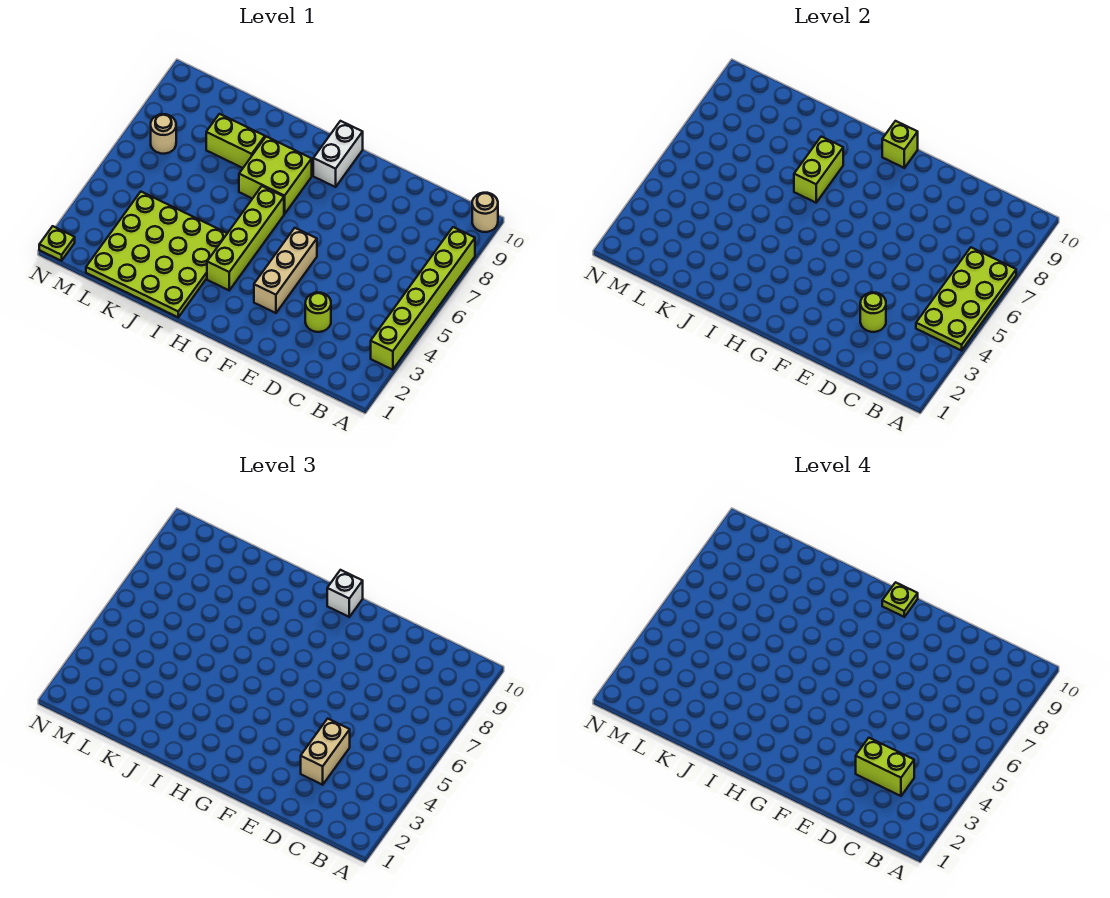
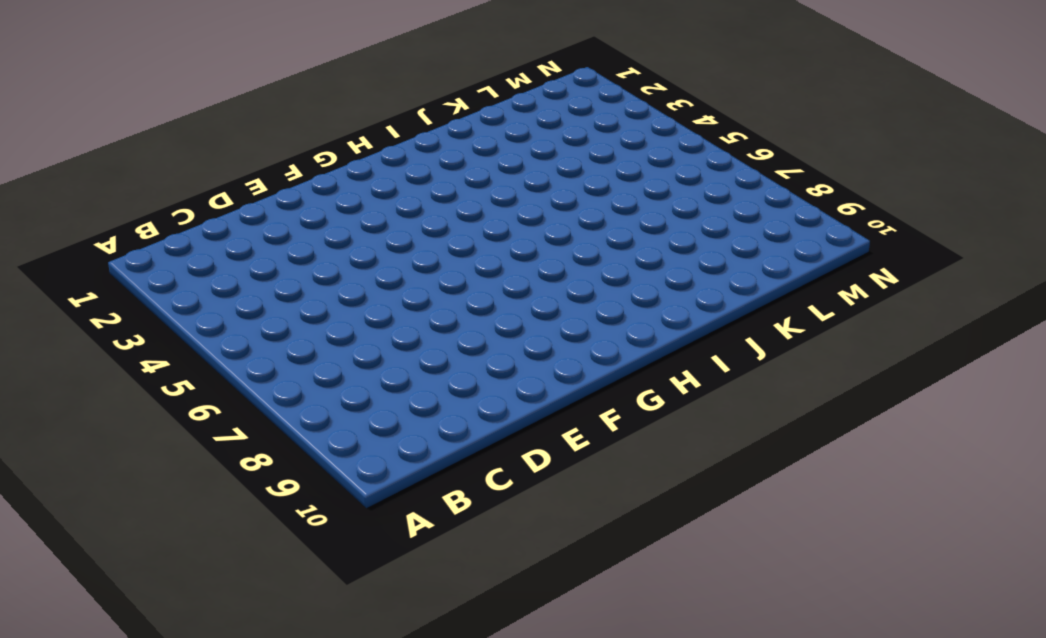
none -> lime 1x6 brick [371,227,475,370]
none -> tan 1x1 round brick [472,193,498,232]
none -> lime 1x1 round brick [305,292,331,332]

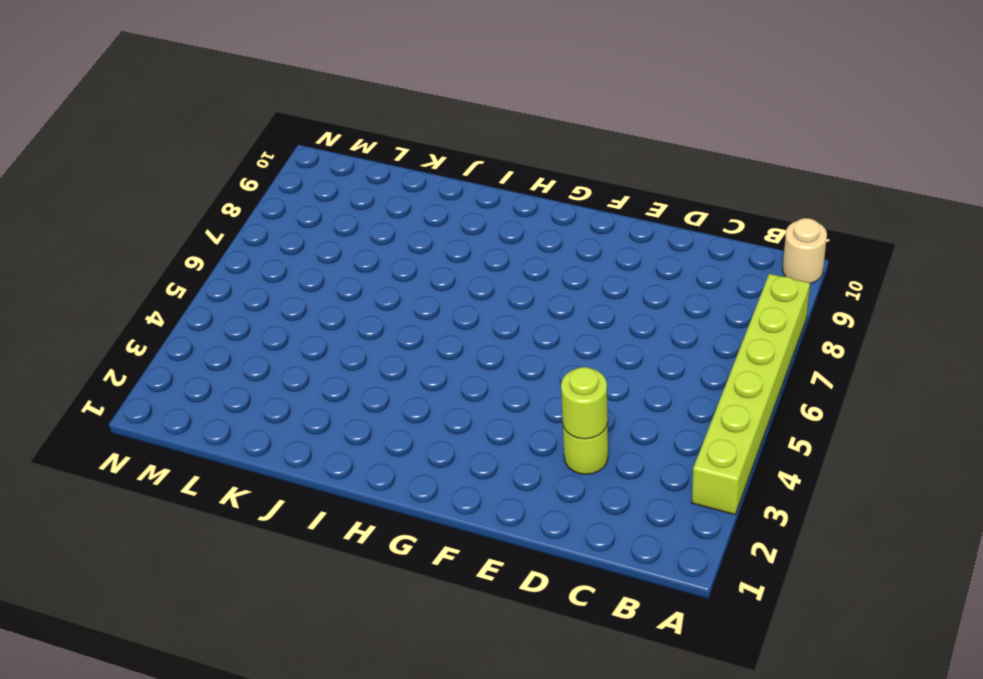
none -> tan 1x3 brick [254,228,317,313]
none -> white 1x2 brick [313,121,363,187]
none -> lime 1x4 brick [207,186,284,290]

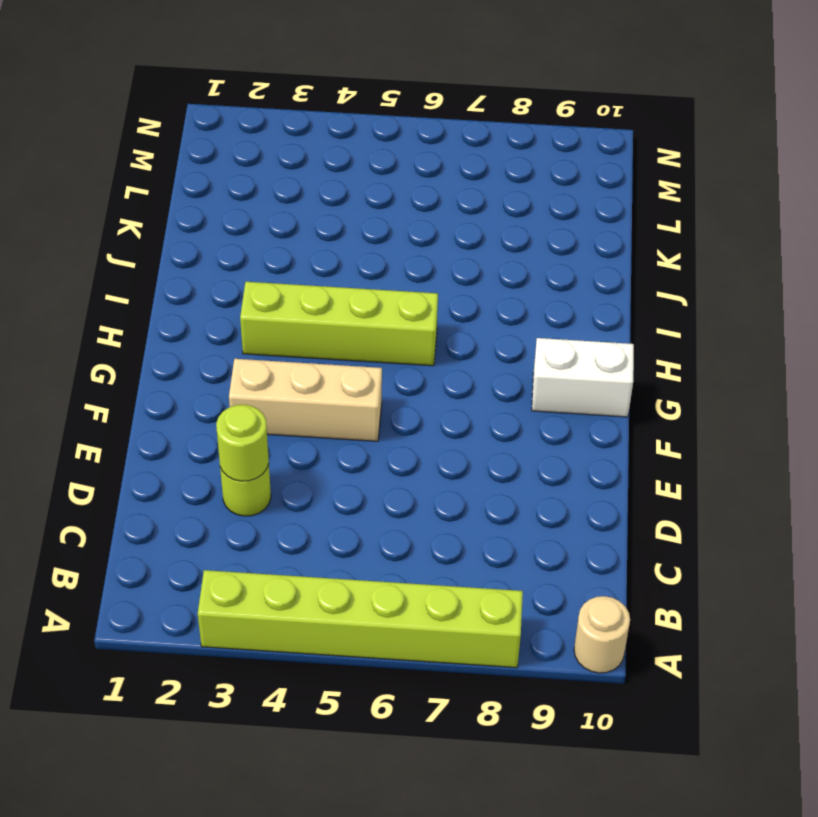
none -> lime 2x2 brick [239,137,312,214]
none -> lime 4x4 plate [86,192,227,317]
none -> lime 1x2 brick [206,114,265,168]

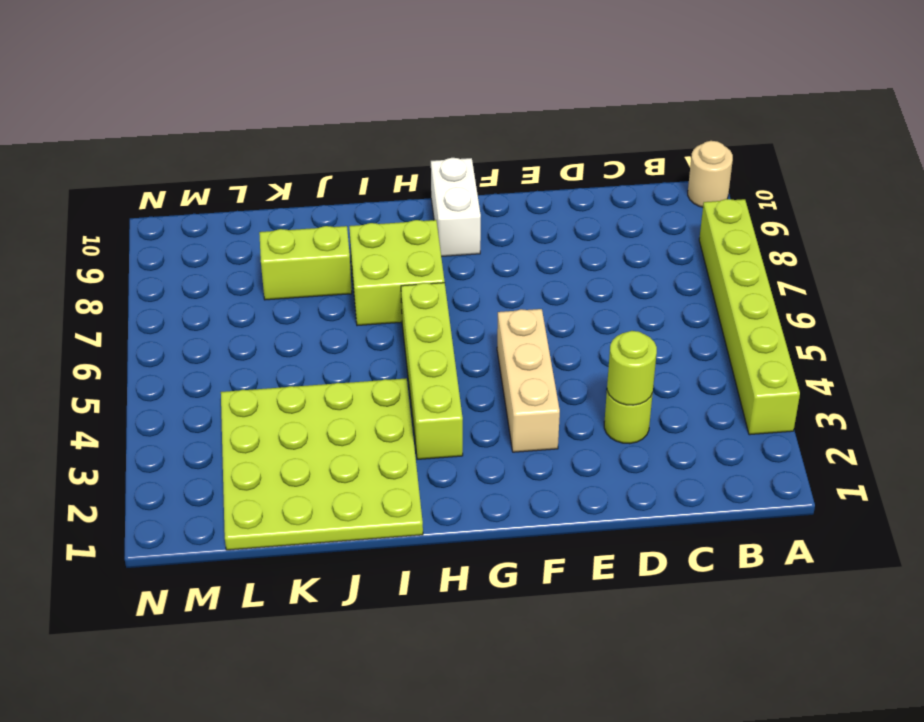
none -> tan 1x1 round brick [151,114,176,154]
none -> lime 1x1 plate [39,226,75,261]
none -> lime 2x4 plate [916,248,1016,351]

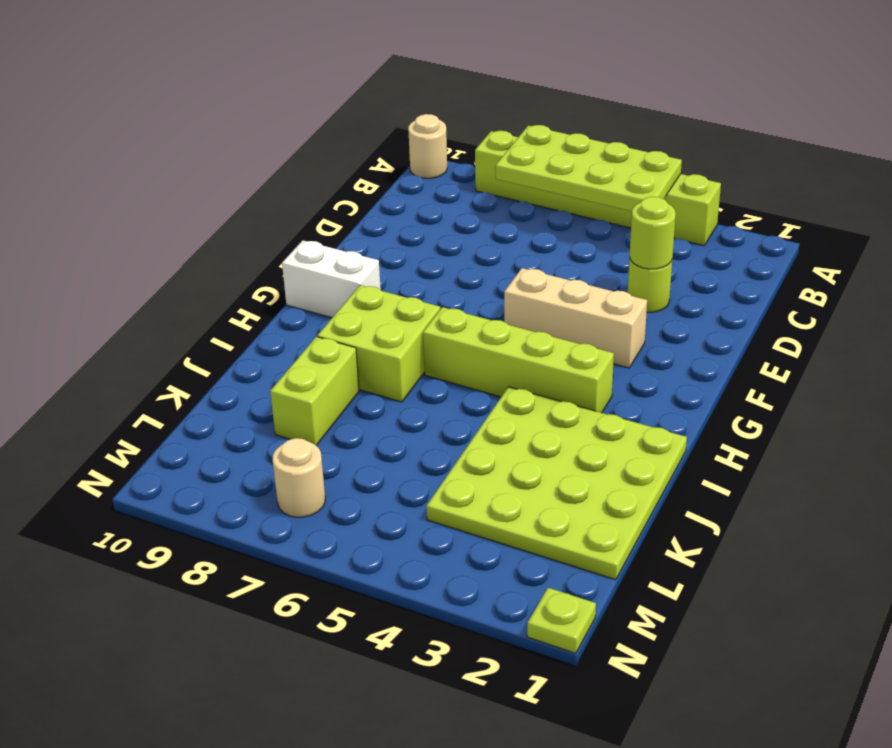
none -> lime 1x1 brick [882,121,918,168]
none -> lime 1x2 brick [794,137,843,203]
none -> tan 1x2 brick [301,719,350,785]

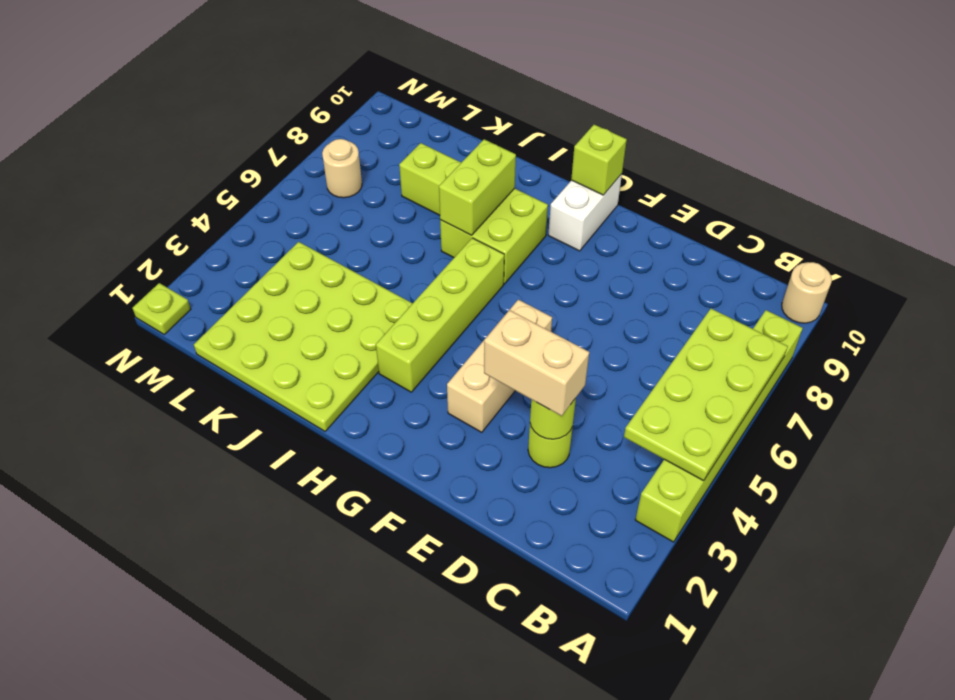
tan 1x2 brick [484,310,589,416] -> tan 1x2 brick turned to [301,719,350,785]
none -> white 1x1 brick [327,570,363,617]
none -> lime 1x2 brick [856,738,914,796]
none -> lime 1x1 plate [882,582,918,617]

